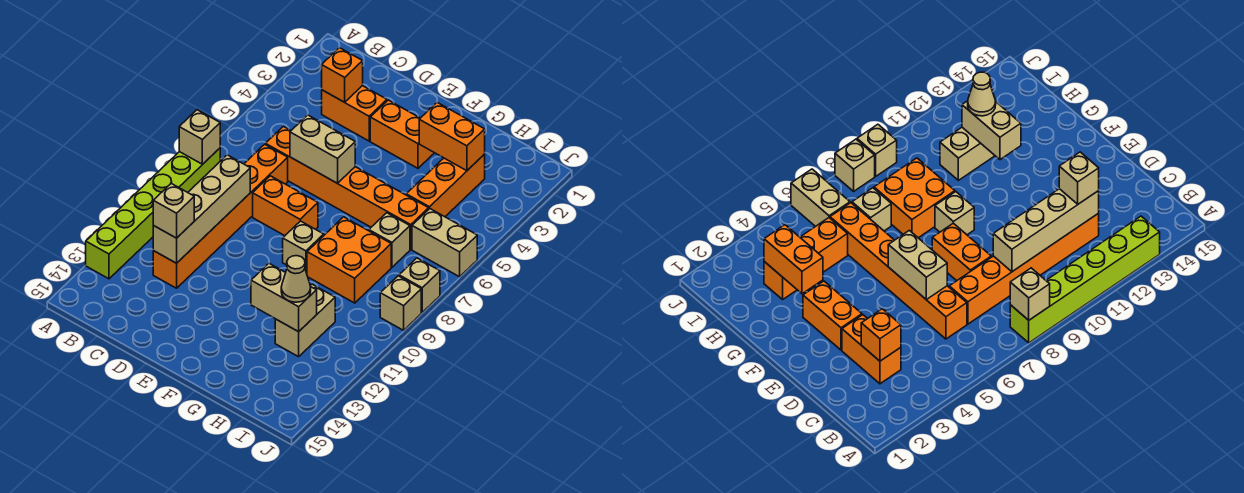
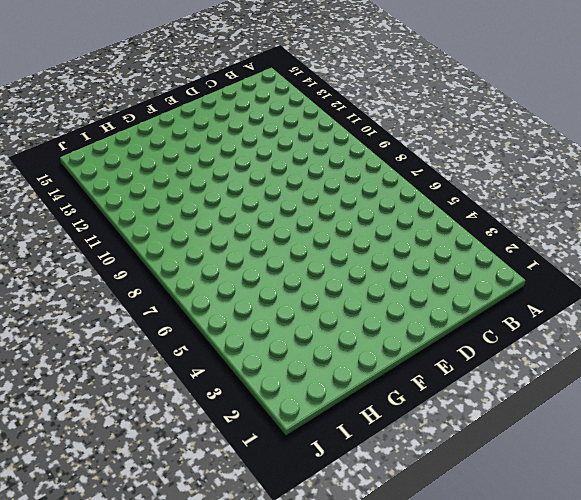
none -> lime 1x6 brick [86,148,220,279]
none -> orange 1x2 brick [322,86,387,141]
none -> orange 1x6 brick [265,126,429,249]

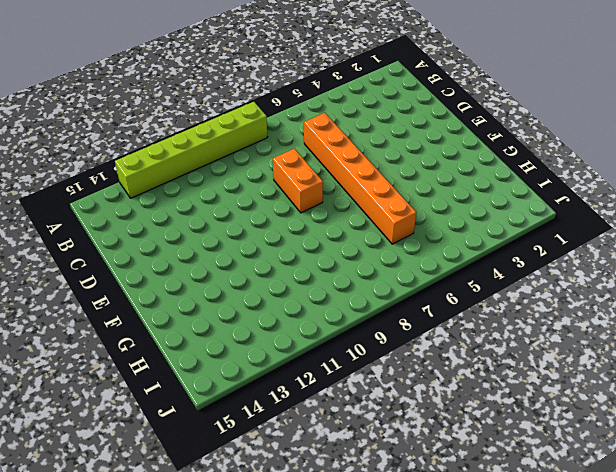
none -> orange 1x2 brick [322,86,387,141]
none -> orange 1x6 brick [153,144,288,288]
none -> orange 1x2 brick [370,100,434,168]

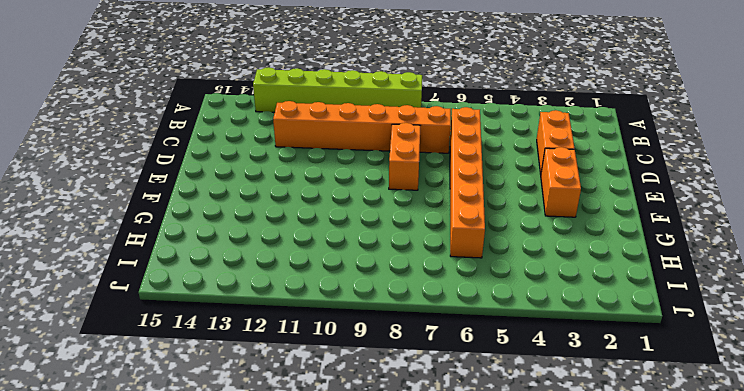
none -> tan 1x1 brick [283,221,324,273]
none -> orange 2x2 brick [307,217,391,303]
none -> orange 1x3 brick [406,154,485,217]

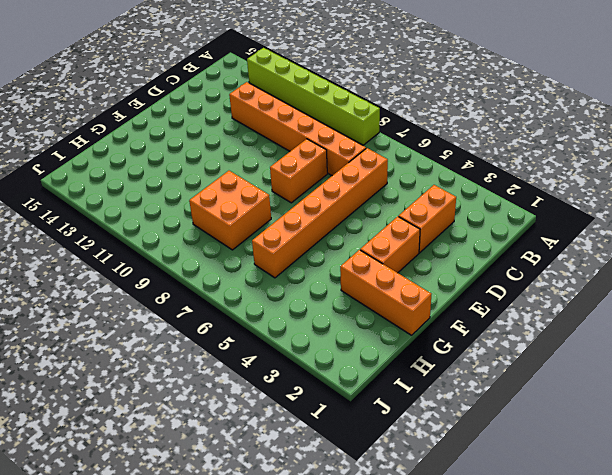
orange 1x3 brick [340,250,431,335] -> orange 1x3 brick moved to [406,154,485,217]
none -> tan 1x1 brick [283,221,324,273]
none -> tan 1x1 brick [369,213,410,267]
none -> tan 1x2 brick [275,284,335,357]

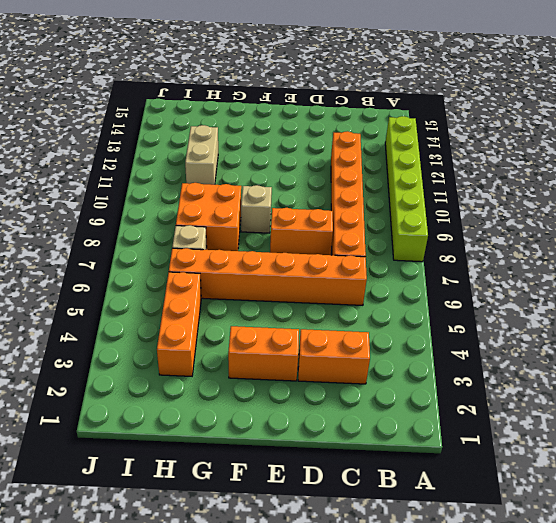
none -> tan 1x2 brick [412,209,477,277]
none -> tan 1x1 brick [399,258,440,312]
none -> tan 1x1 brick [380,276,421,330]

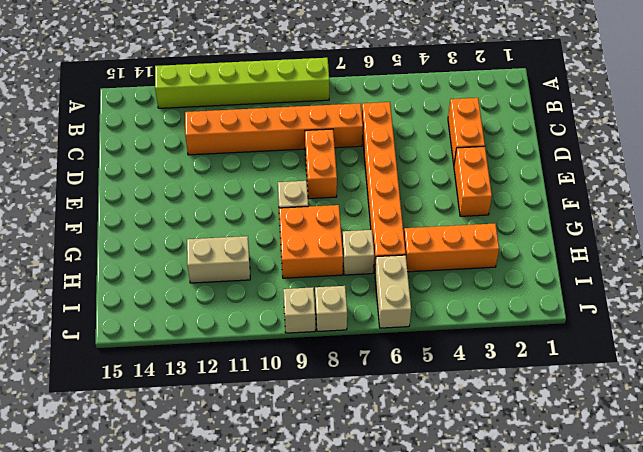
none -> tan 1x1 brick [179,110,220,164]
none -> orange 1x1 brick [322,48,363,102]
none -> tan 1x4 brick [153,155,250,263]

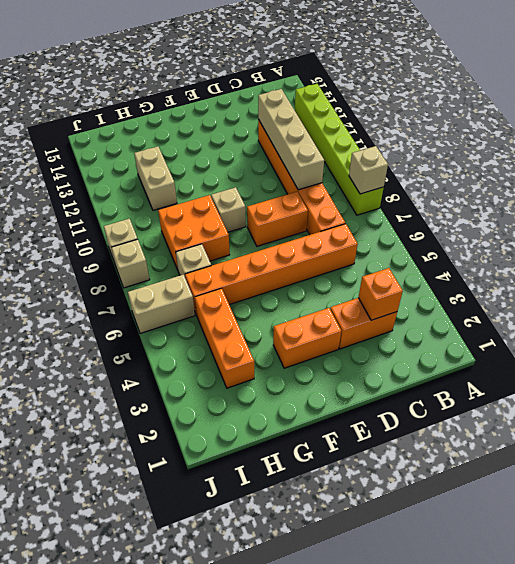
none -> tan 1x2 brick [290,115,355,183]
none -> orange 1x2 brick [419,103,485,171]
none -> tan 1x2 brick [251,263,317,332]

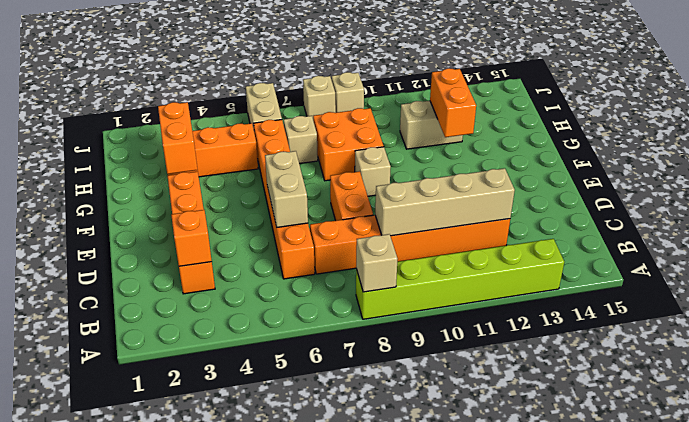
orange 1x2 brick [430,68,476,137] -> tan 1x2 brick [251,263,317,332]
none -> tan 1x1 brick [153,183,194,238]
none -> tan 1x1 cone [281,256,311,302]

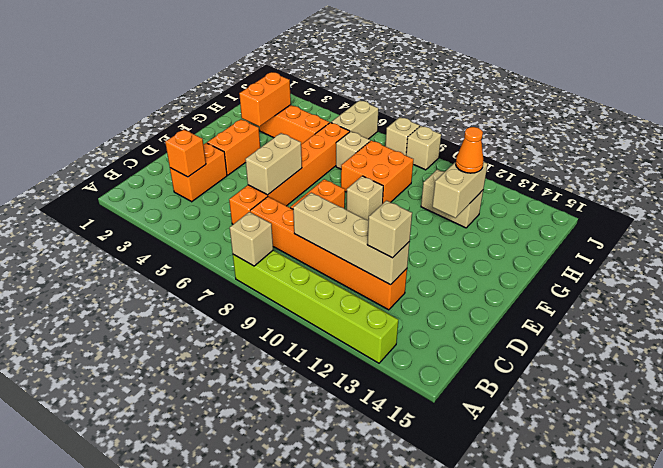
orange 1x1 cone [456,127,483,173] -> tan 1x1 cone [281,256,311,302]

